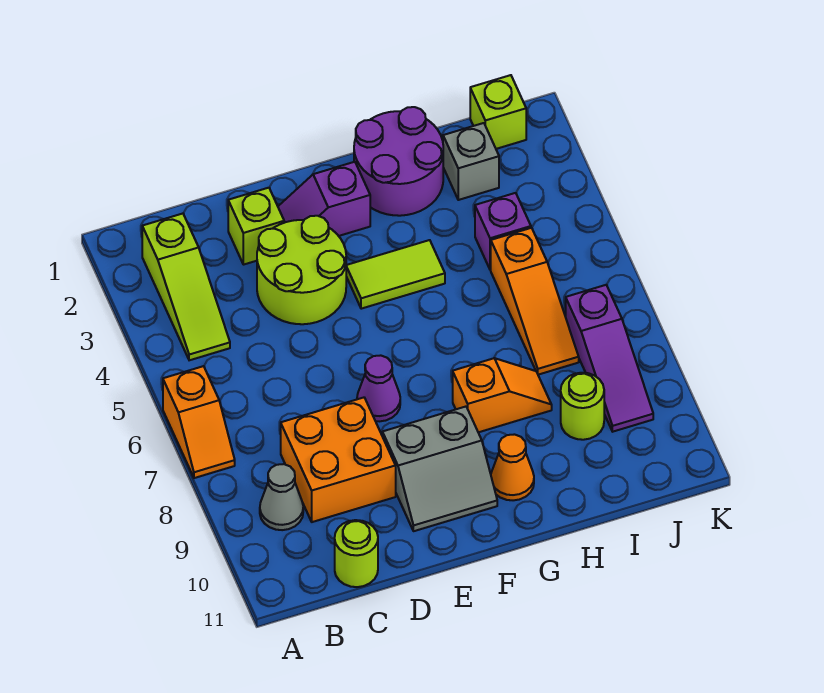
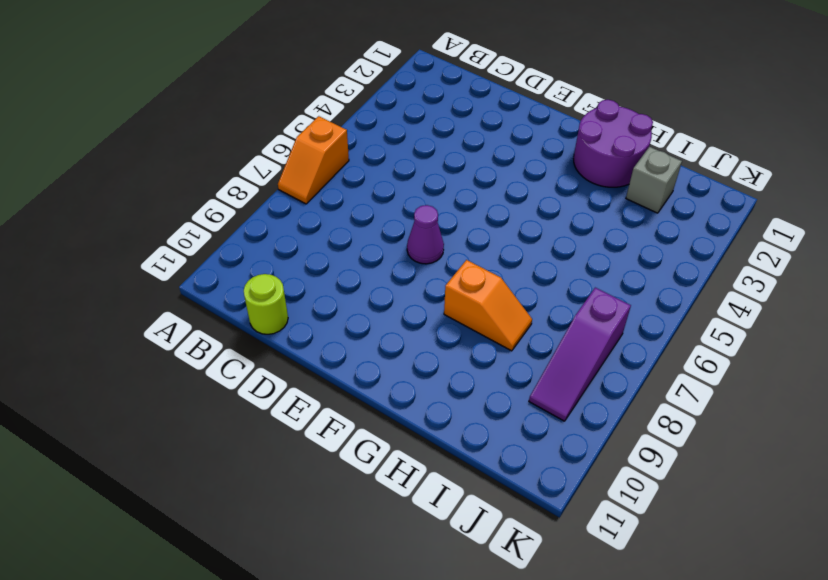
none -> lime 1x3 slope [142,214,230,360]
none -> grey 1x1 cone [260,464,303,530]
none -> orange 2x2 brick [281,398,396,522]

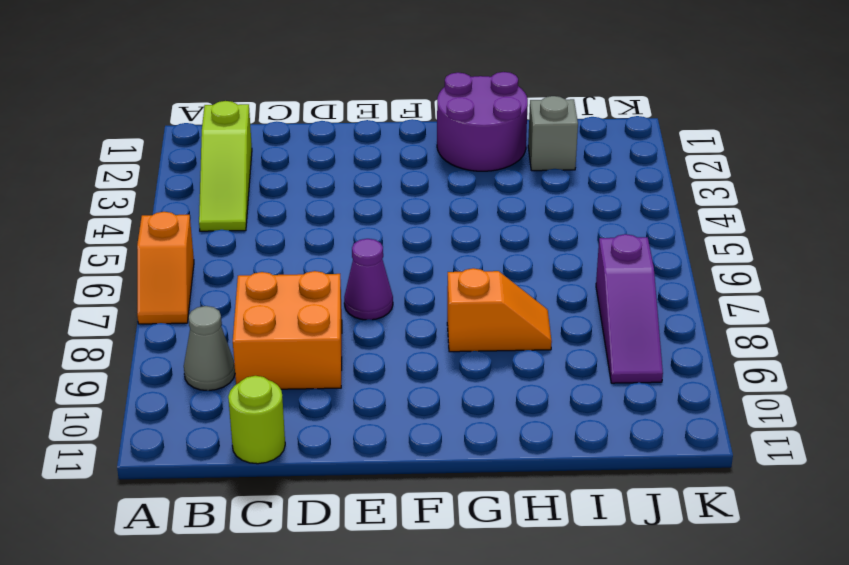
none -> lime 1x1 brick [228,188,284,265]
none -> lime 2x2 round brick [257,216,346,324]
none -> purple 1x2 slope [278,162,370,236]

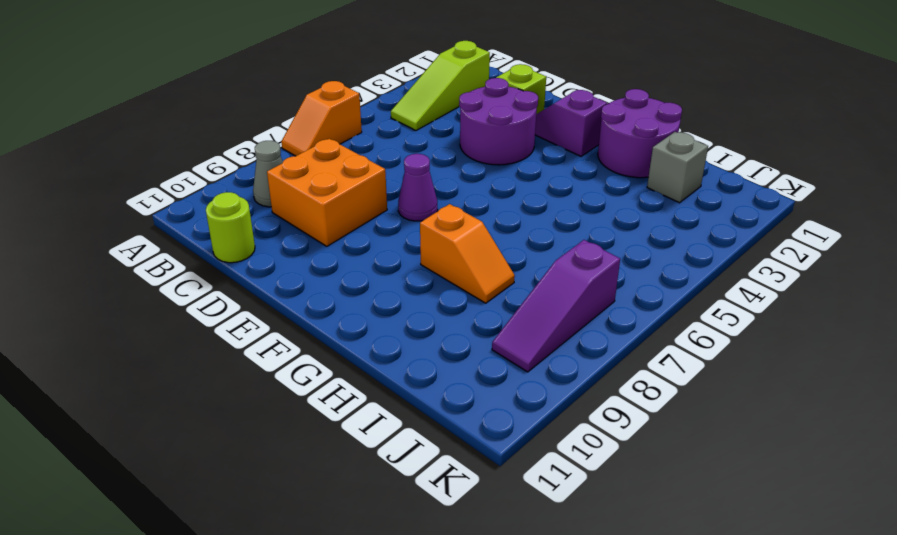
purple 2x2 round brick [459,78,538,165] -> lime 2x2 round brick [257,216,346,324]
none -> grey 2x2 slope [382,407,497,531]
none -> lime 1x2 tile [346,240,445,309]
none -> orange 1x1 cone [491,434,534,500]

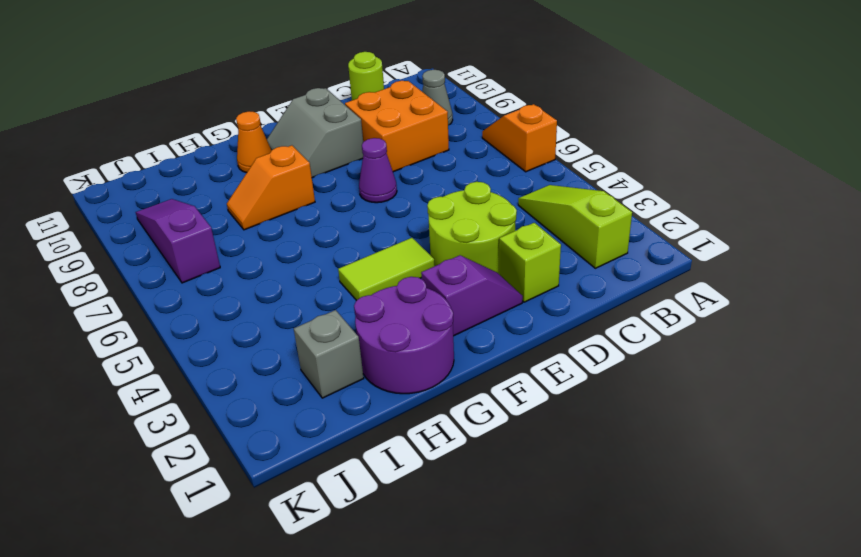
grey 2x2 slope [267,88,363,178] -> grey 2x2 slope turned to [382,407,497,531]
none -> purple 1x1 brick [475,193,531,270]
none -> orange 1x3 slope [491,228,579,375]
none -> lime 1x1 round brick [561,373,604,440]

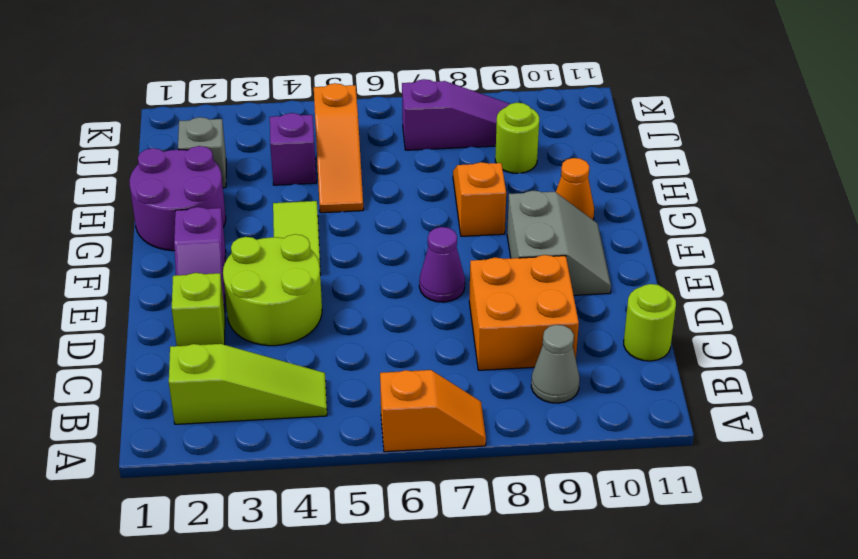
orange 1x3 slope [314,83,363,213] -> orange 1x3 slope turned to [491,228,579,375]
none -> lime 1x1 brick [470,75,526,149]

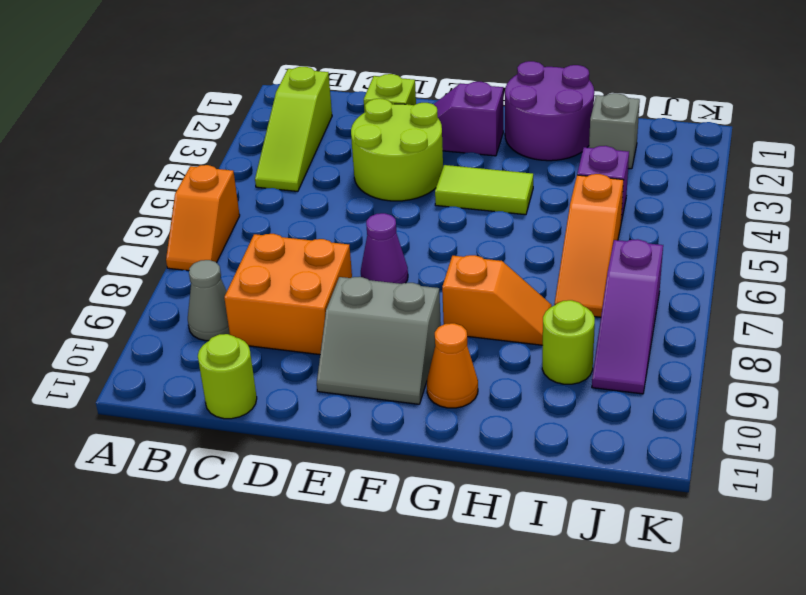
none -> lime 1x1 brick [470,75,526,149]

